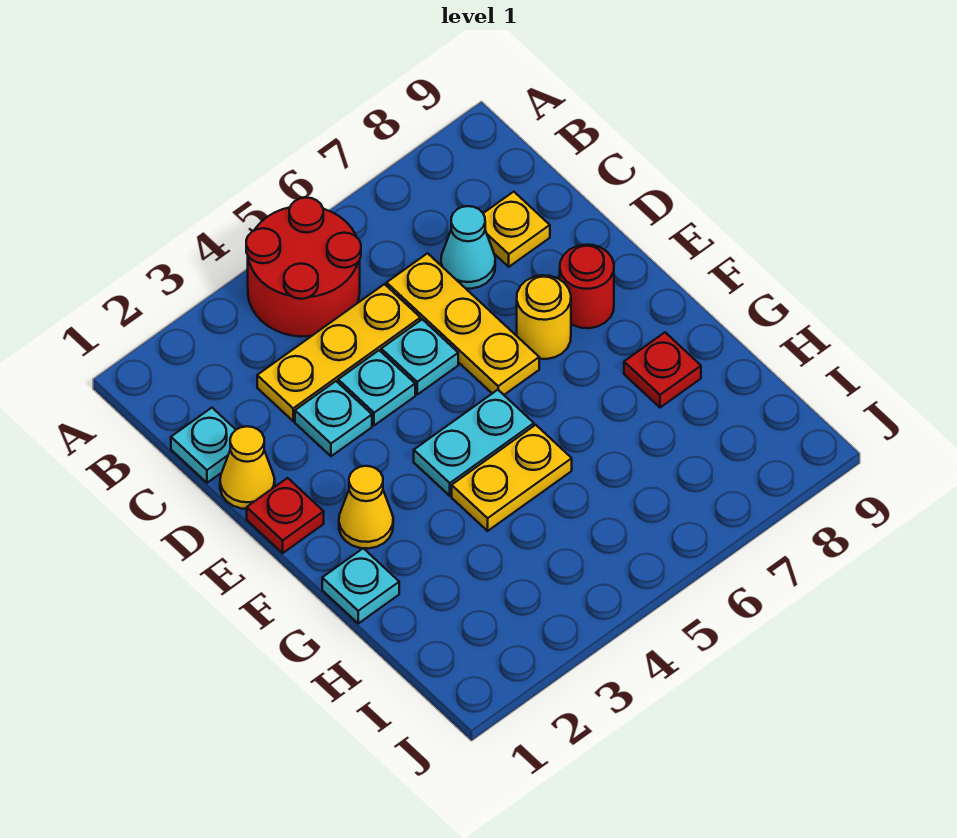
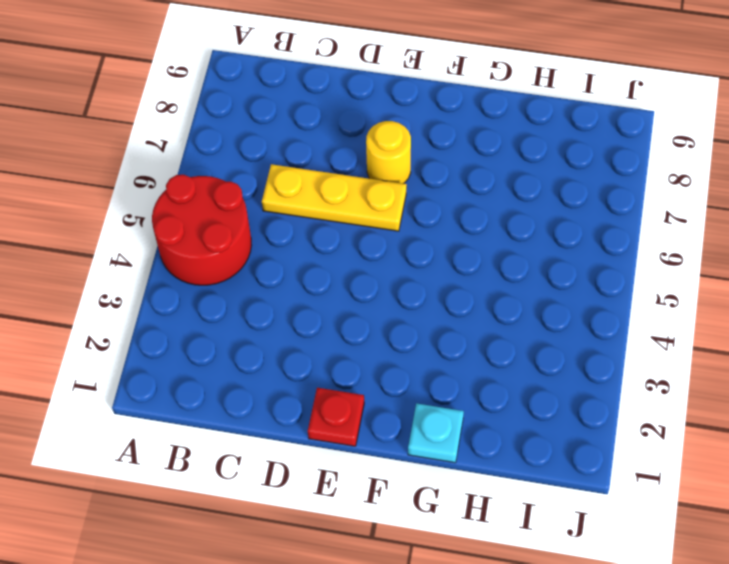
none -> cyan 1x1 plate [171,408,236,483]
none -> yellow 1x3 plate [257,284,420,421]
none -> cyan 1x1 cone [441,206,495,289]

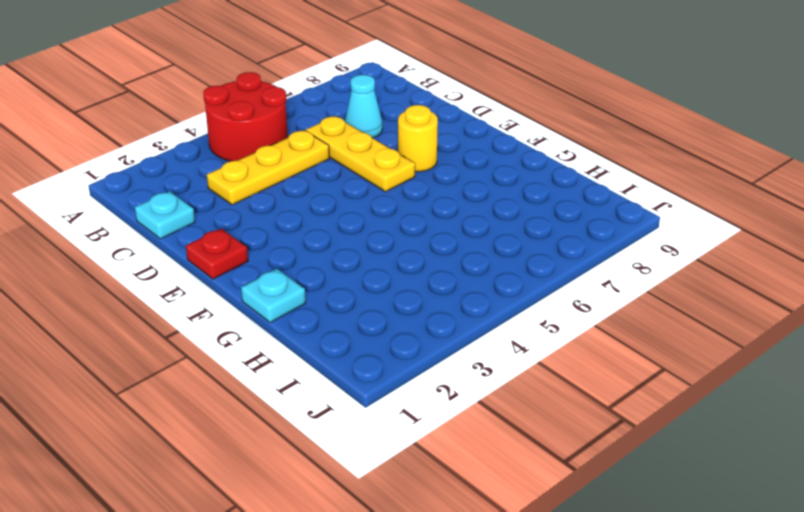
none -> yellow 1x1 plate [483,192,550,267]
none -> yellow 1x1 cone [220,426,275,509]
none -> cyan 1x1 plate [295,381,372,456]

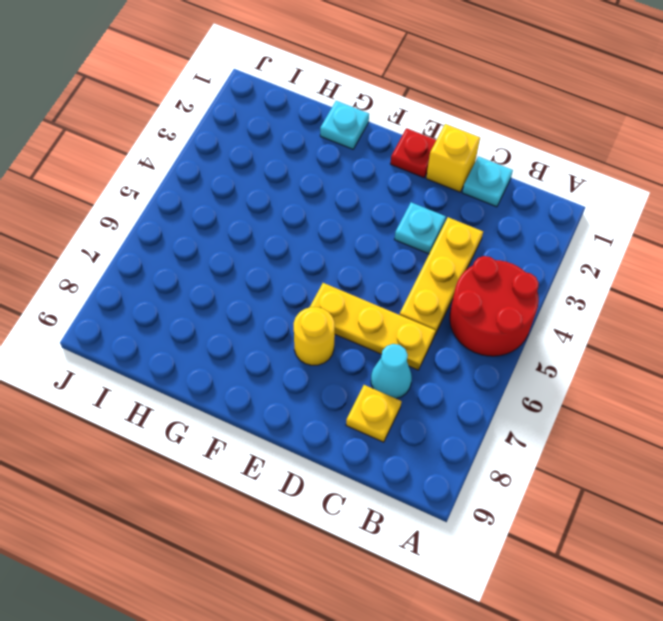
yellow 1x1 brick [426,124,480,192] -> yellow 1x1 cone [220,426,275,509]
none -> cyan 1x1 plate [338,350,415,425]
none -> cyan 1x1 plate [381,319,458,394]
none -> red 1x1 round brick [560,245,614,328]

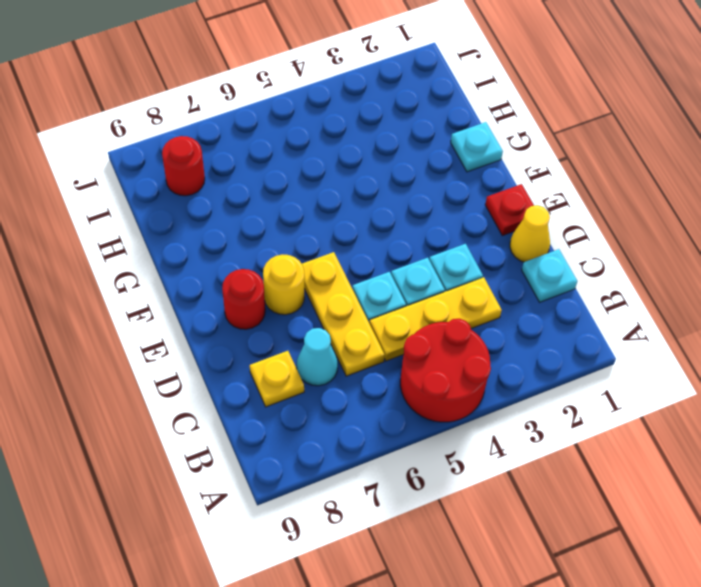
red 1x1 round brick [162,136,205,196] -> none
none -> yellow 1x1 cone [339,466,393,549]
none -> cyan 1x2 plate [414,390,534,496]
none -> yellow 1x2 plate [452,425,572,531]

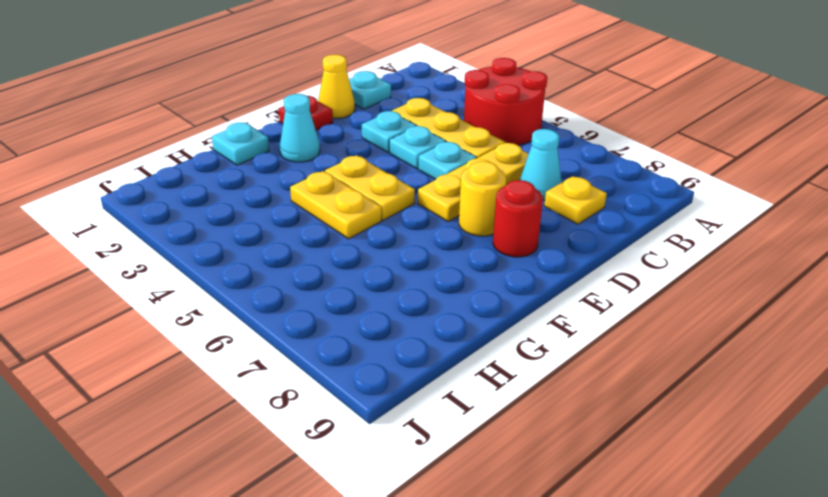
cyan 1x1 cone [280,94,320,162] -> yellow 1x1 cone [339,466,393,549]
yellow 1x2 plate [325,155,415,220] -> cyan 1x2 plate [414,390,534,496]
none -> red 1x1 plate [624,333,701,408]

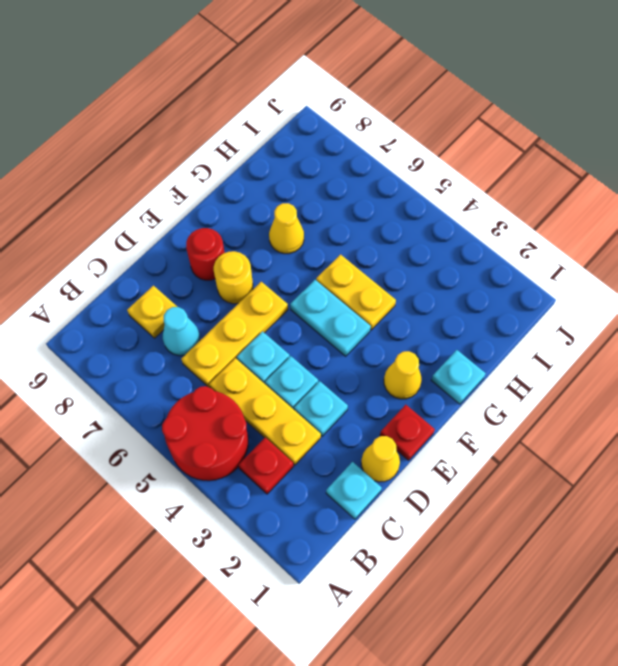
red 1x1 plate [239,437,294,494] -> red 1x1 plate moved to [624,333,701,408]
yellow 1x1 cone [269,203,304,254] -> none

